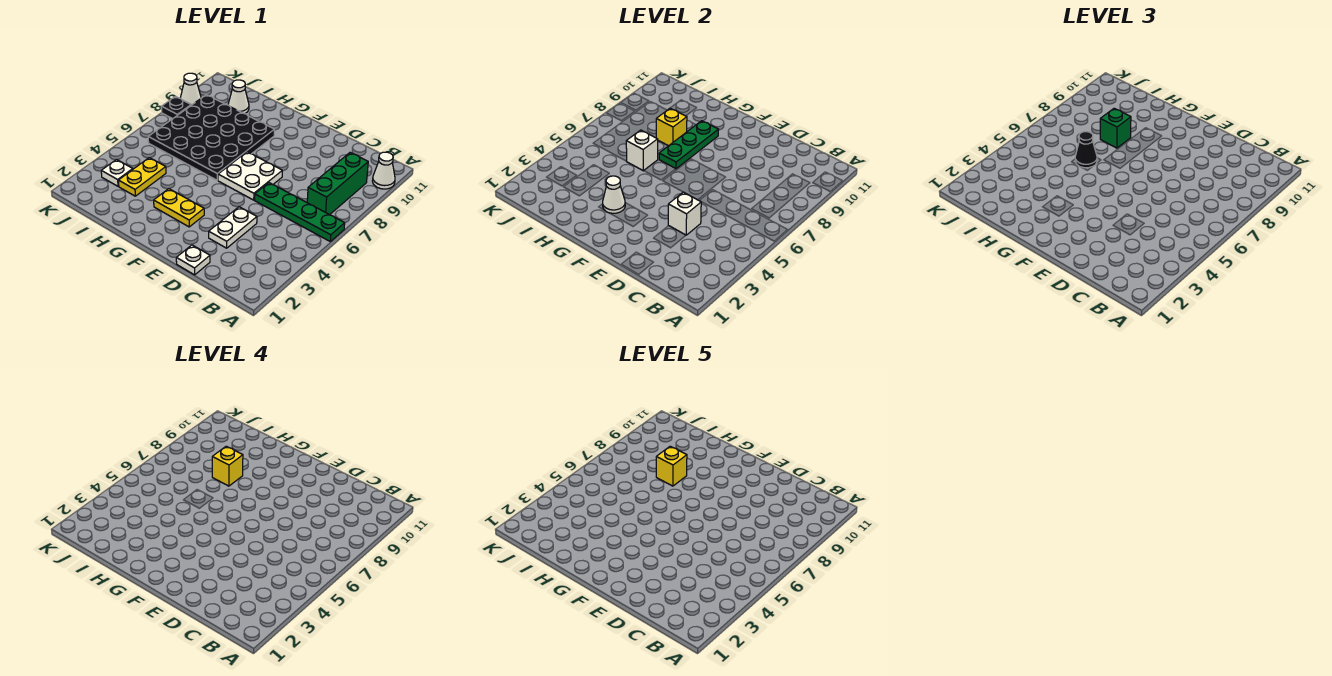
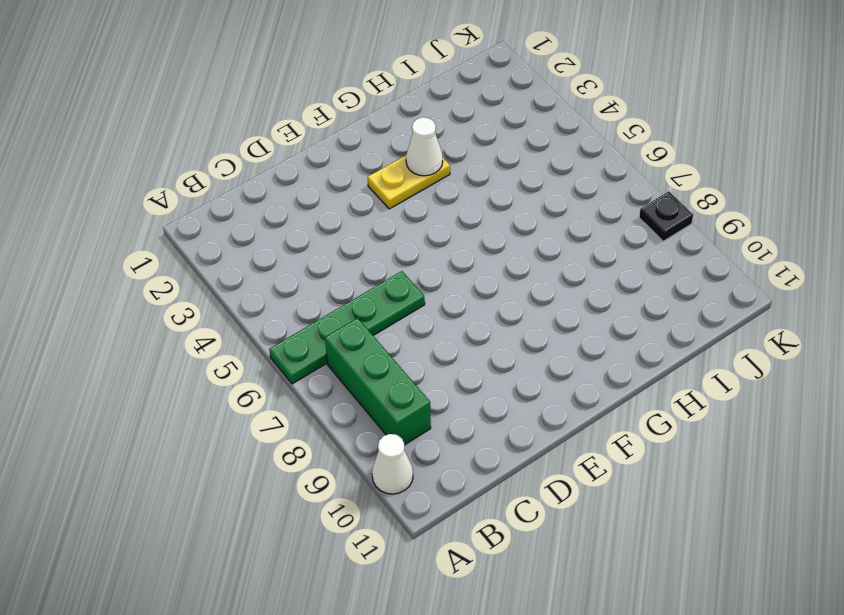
none -> white 1x1 plate [176,245,210,275]
none -> white 1x2 plate [209,207,257,248]
none -> white 2x2 plate [218,152,282,200]

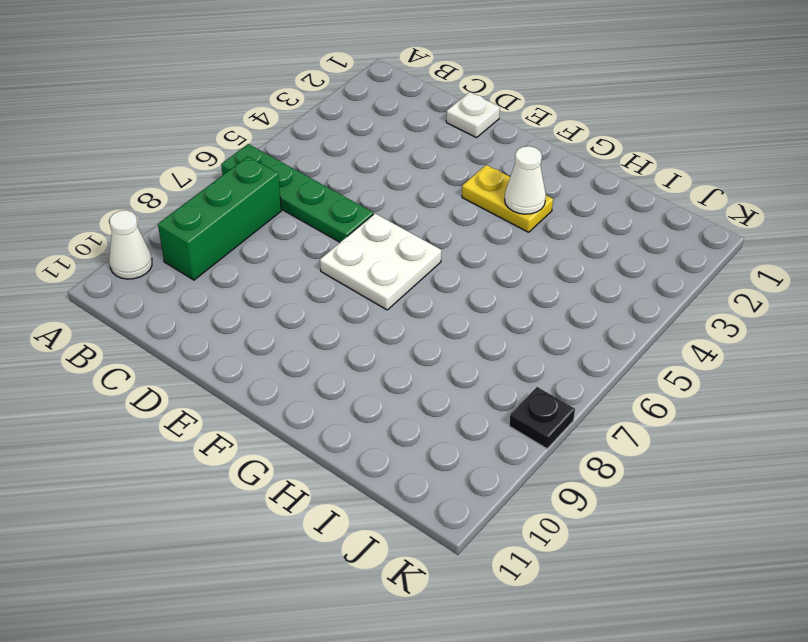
none -> white 1x2 plate [209,207,257,248]
none -> black 4x4 plate [148,95,274,180]
none -> yellow 1x2 plate [118,158,166,196]

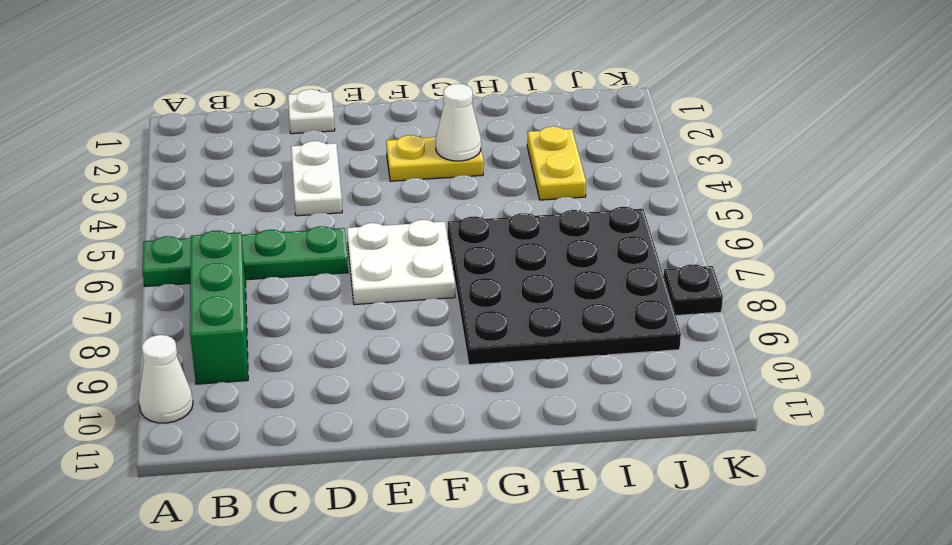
none -> white 1x1 cone [228,80,249,114]
none -> white 1x1 plate [101,160,133,186]
none -> white 1x1 cone [180,73,201,105]

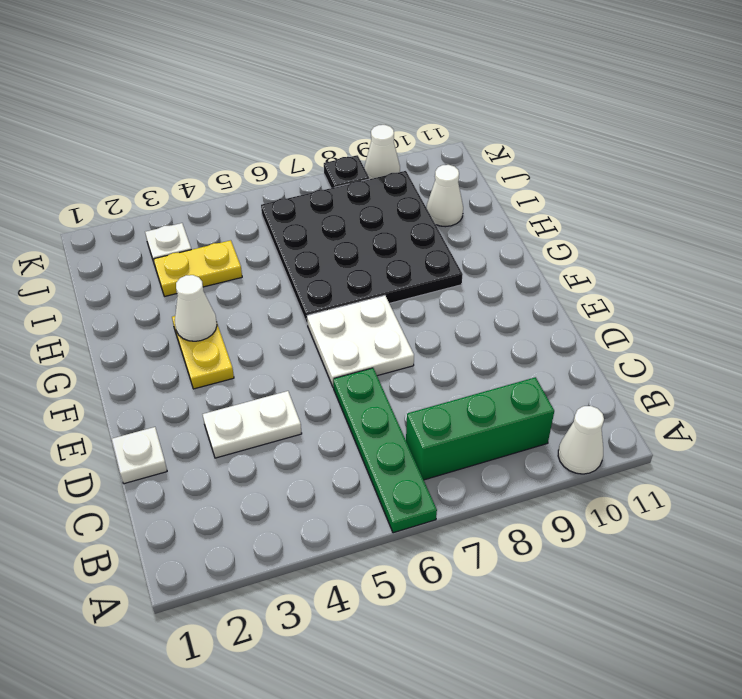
none -> white 1x1 brick [668,192,701,235]
none -> green 1x3 plate [659,121,718,169]
none -> white 1x1 brick [626,130,658,171]

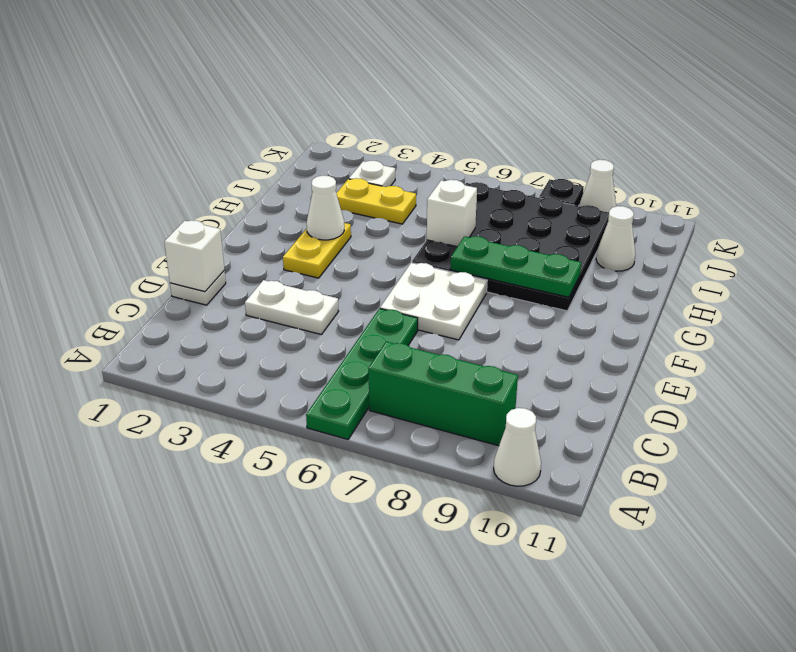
white 1x1 brick [164,220,224,292] -> white 1x1 brick moved to [668,192,701,235]
none -> yellow 1x1 brick [656,108,687,146]
none -> black 1x1 cone [1075,132,1097,168]
none -> green 1x1 brick [1100,108,1131,148]

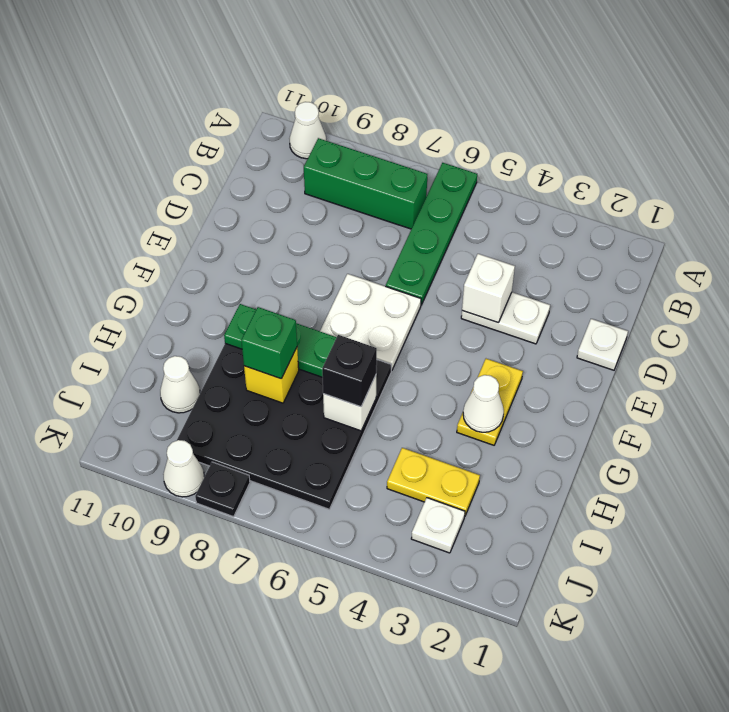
black 1x1 brick [322,335,377,407] -> black 1x1 cone [1075,132,1097,168]
none -> yellow 1x1 brick [212,446,243,486]
none -> yellow 1x1 brick [656,446,687,486]

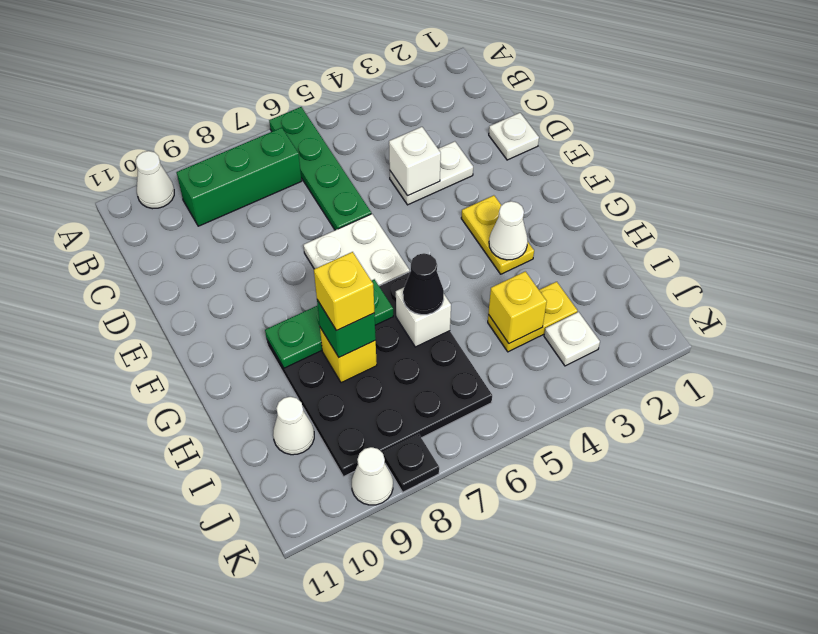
yellow 1x1 brick [488,271,547,343] -> yellow 1x1 brick moved to [656,446,687,486]

